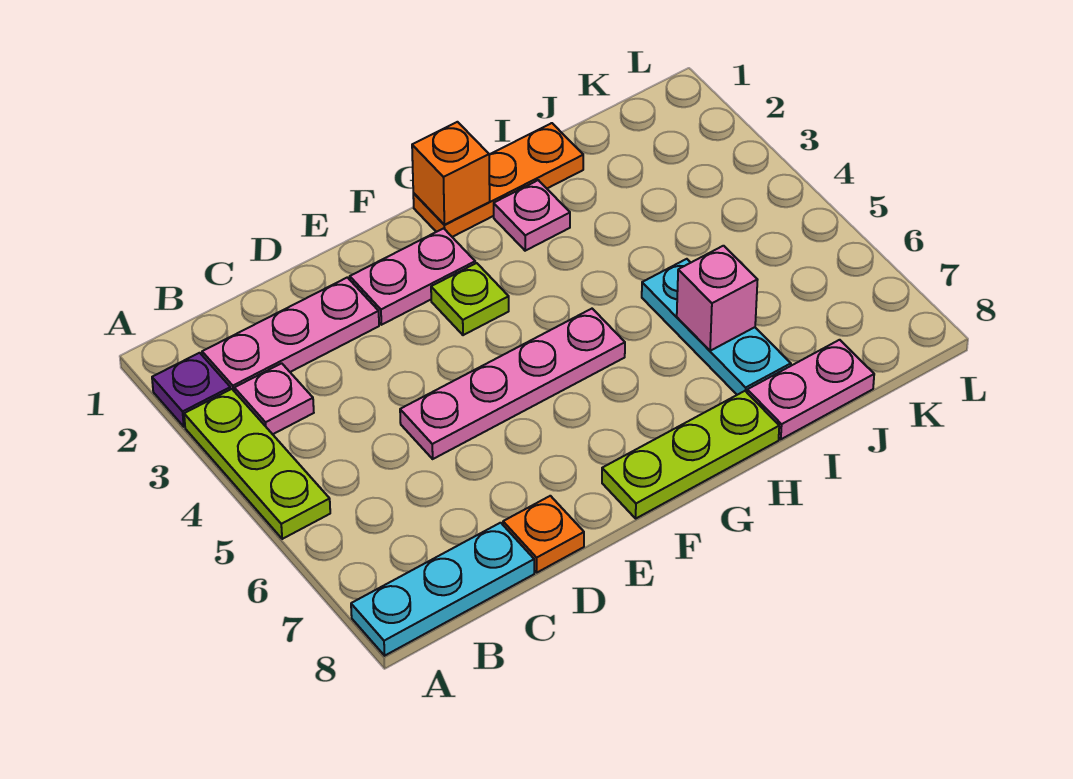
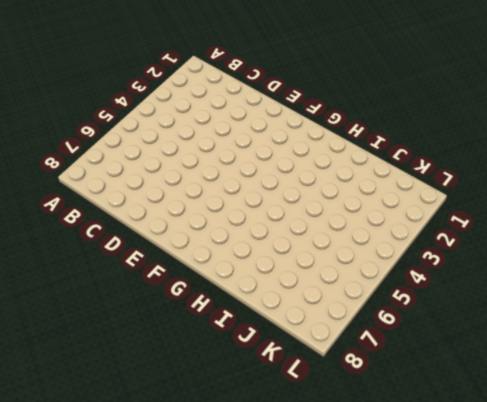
none -> purple 1x1 plate [152,353,231,427]
none -> lime 1x3 plate [184,389,330,539]
none -> cyan 1x3 plate [351,523,534,656]

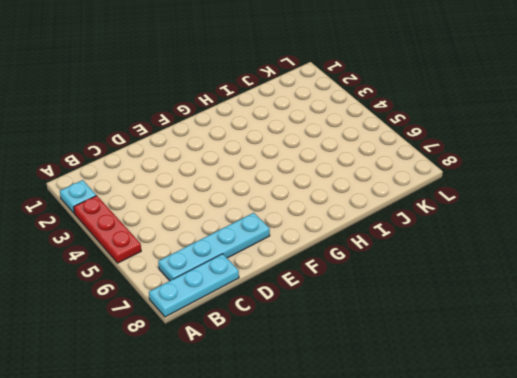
cyan 1x1 plate [60,180,96,213] -> purple 1x1 plate [152,353,231,427]
red 1x3 plate [74,196,141,263] -> lime 1x3 plate [184,389,330,539]
cyan 1x4 plate [158,213,270,281] -> none
none -> pink 1x3 plate [202,277,379,392]
none -> pink 1x1 plate [234,363,314,434]
none -> pink 1x4 plate [400,309,625,459]

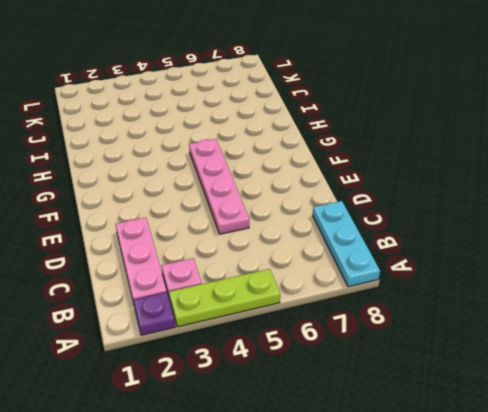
none -> orange 1x1 plate [503,496,584,572]
none -> pink 1x2 plate [350,228,475,325]
none -> lime 1x1 plate [431,263,509,335]

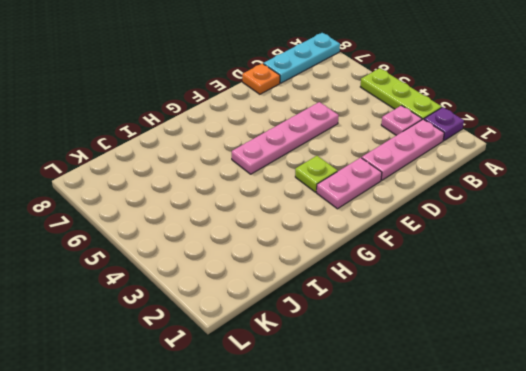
none -> lime 1x3 plate [602,391,779,518]
none -> orange 1x3 plate [413,123,583,237]
none -> pink 1x1 plate [494,180,570,251]

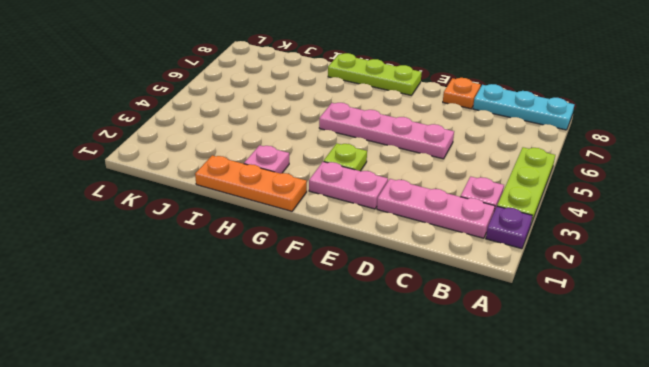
none -> cyan 1x3 plate [642,259,791,395]
none -> pink 1x2 plate [747,340,874,439]
none -> orange 1x1 brick [412,122,490,225]

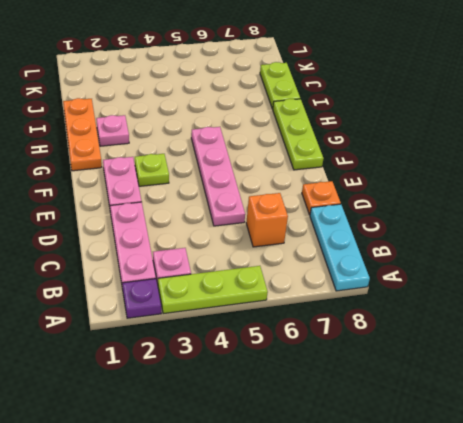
orange 1x1 brick [246,193,288,247] -> orange 1x1 brick moved to [412,122,490,225]
lime 1x2 plate [260,62,300,109] -> pink 1x2 plate [747,340,874,439]
none -> cyan 1x3 plate [642,259,791,395]
none -> pink 1x1 brick [677,246,758,351]

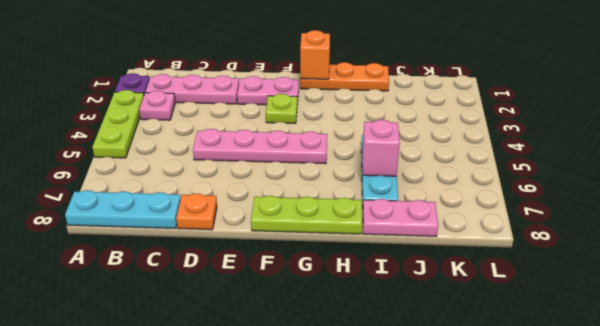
none -> pink 1x1 plate [494,180,570,251]

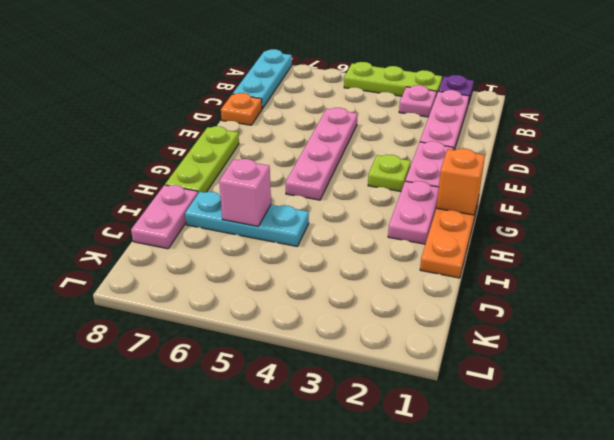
pink 1x2 plate [388,181,439,244] -> pink 1x1 plate [494,180,570,251]

